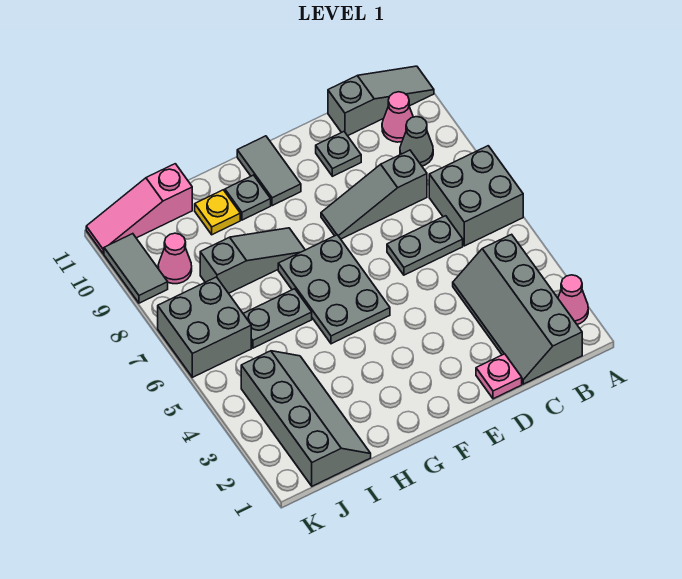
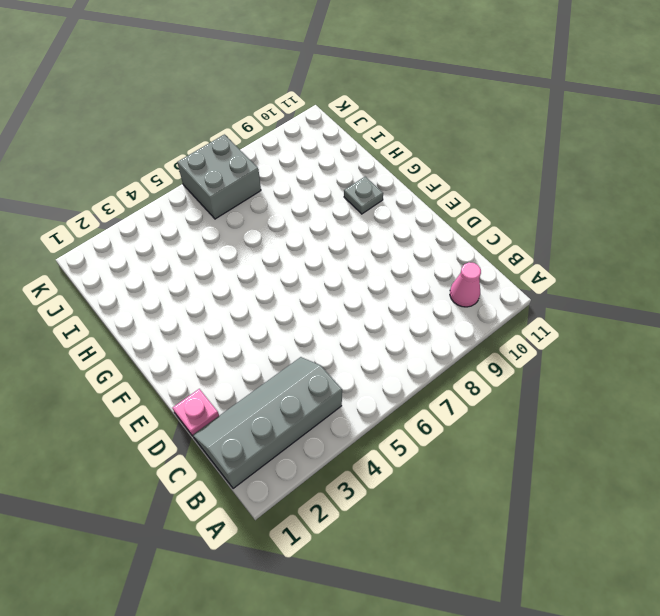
none -> pink 1x1 cone [558,275,588,324]
none -> grey 2x2 brick [429,146,523,246]
none -> grey 1x3 slope [328,66,434,136]

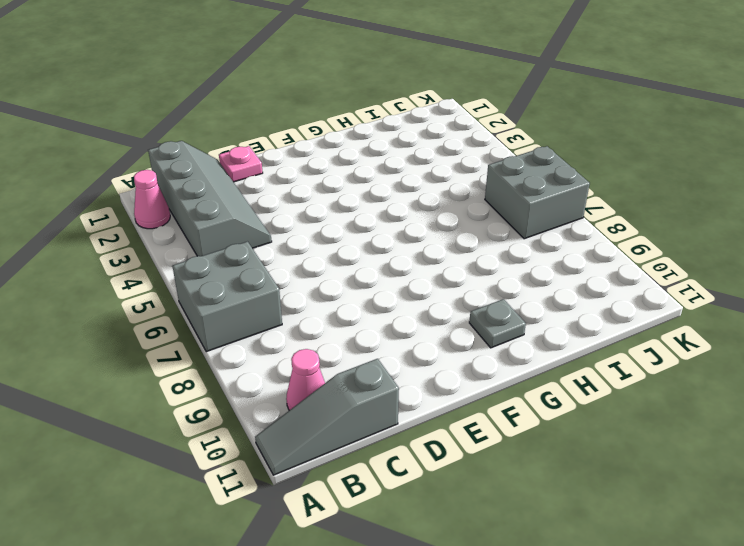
none -> grey 1x1 cone [400,117,433,166]
none -> grey 1x2 plate [387,216,463,275]
none -> grey 1x3 slope [321,150,427,239]

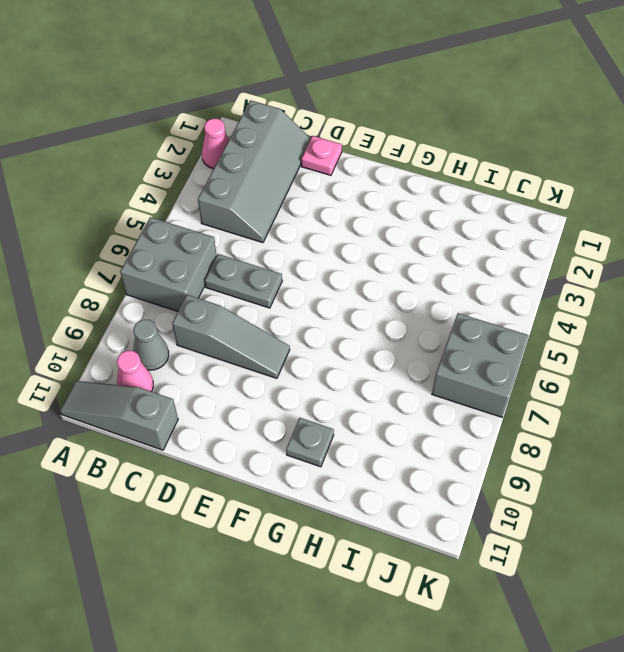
none -> grey 1x1 plate [316,132,361,176]
none -> grey 2x3 plate [278,235,390,344]
none -> grey 1x2 tile [237,136,301,206]

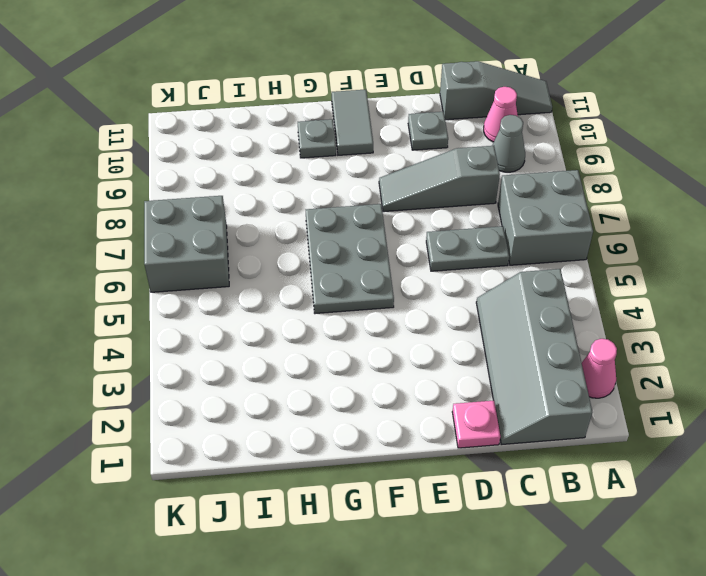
none -> grey 1x3 slope [200,228,305,293]
none -> grey 1x2 plate [243,289,312,348]
none -> yellow 1x1 plate [195,190,240,235]

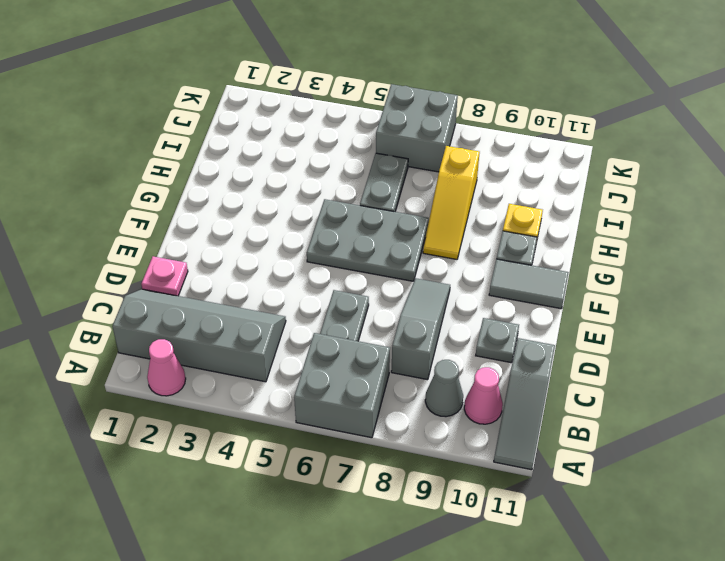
yellow 1x3 slope [423,146,480,259] -> grey 1x3 slope [200,228,305,293]
none -> grey 2x4 slope [241,351,371,486]
none -> pink 1x3 slope [86,164,192,254]
none -> pink 1x1 cone [158,233,192,284]

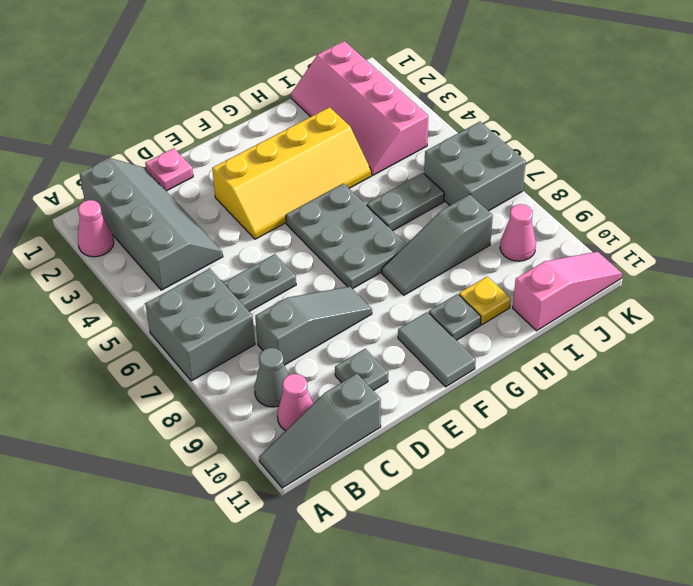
yellow 2x4 slope [212,107,371,239] -> none
pink 2x4 slope [291,41,428,175] -> grey 2x4 slope [241,351,371,486]
none -> grey 1x2 tile [104,234,168,303]

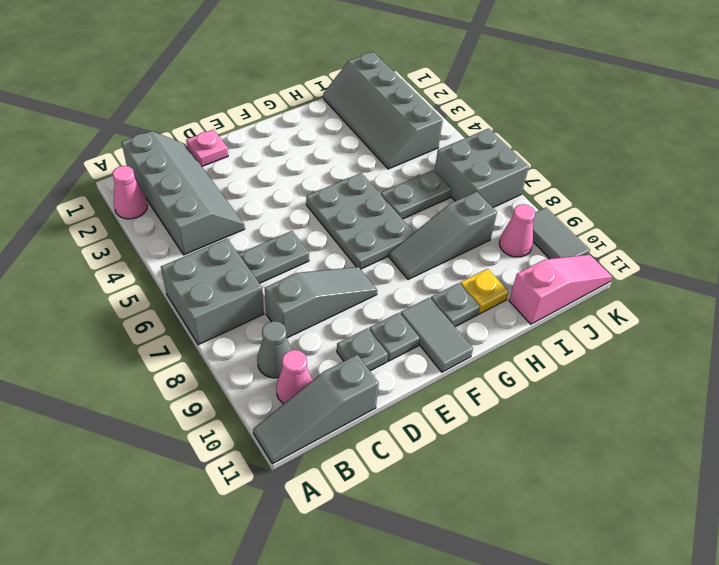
grey 1x1 plate [369,313,420,361] -> none

